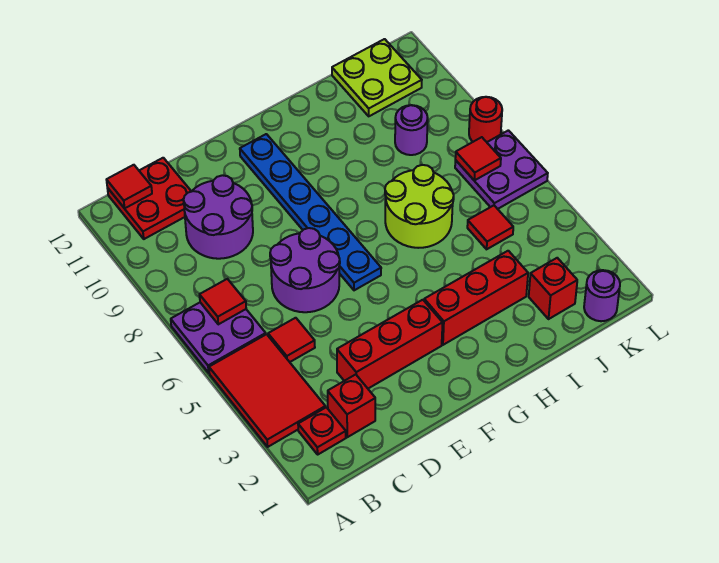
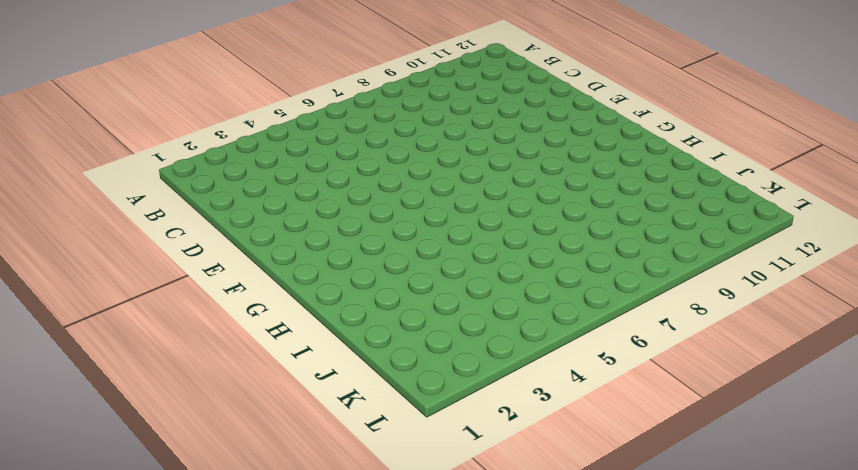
none -> red 2x3 tile [209,334,325,447]
none -> purple 2x2 plate [171,303,266,373]
none -> red 1x1 plate [298,407,346,454]

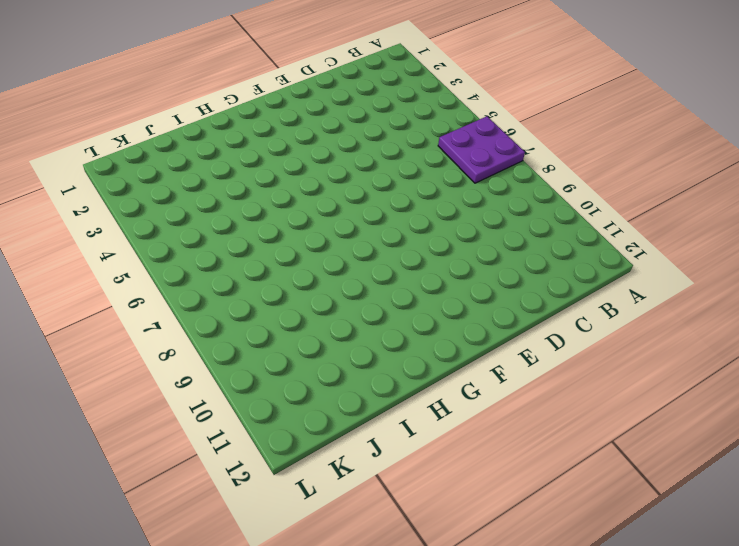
none -> red 2x3 tile [209,334,325,447]
none -> red 1x1 plate [298,407,346,454]
none -> red 2x2 plate [107,158,191,239]

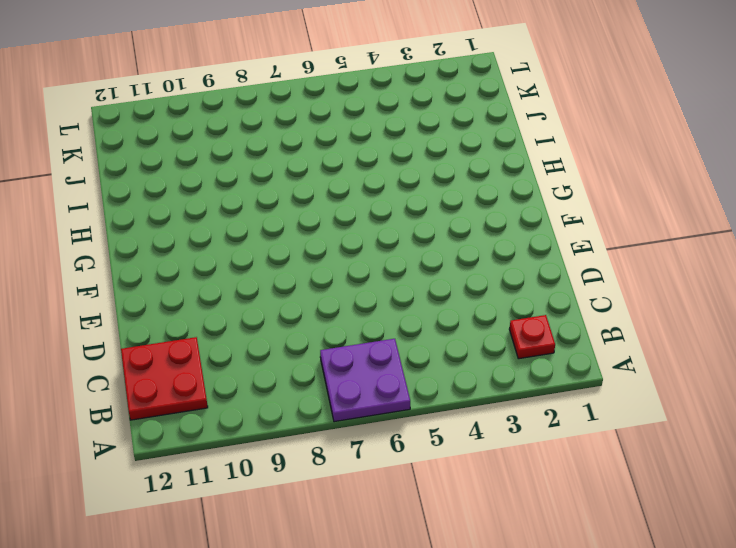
none -> red 2x3 tile [209,334,325,447]
none -> red 1x1 brick [328,374,375,437]
none -> red 1x1 tile [268,318,315,362]

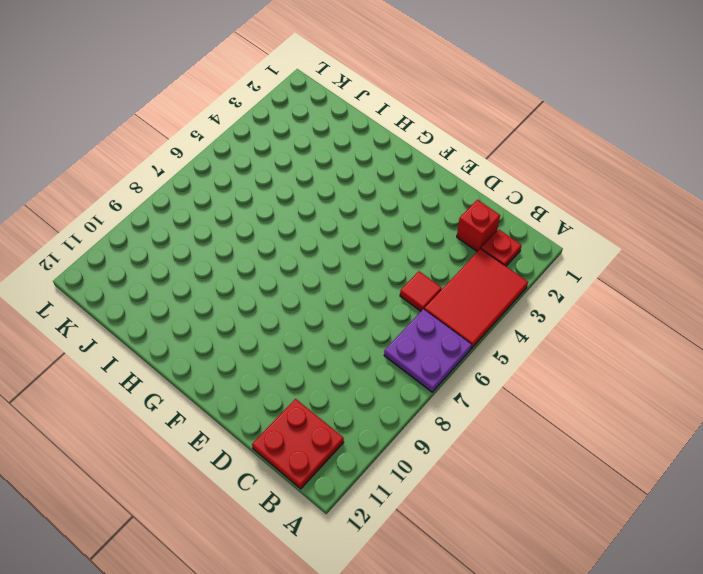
none -> purple 2x2 round brick [183,175,253,259]
none -> red 1x3 brick [337,300,443,389]
none -> purple 2x2 round brick [270,228,340,312]

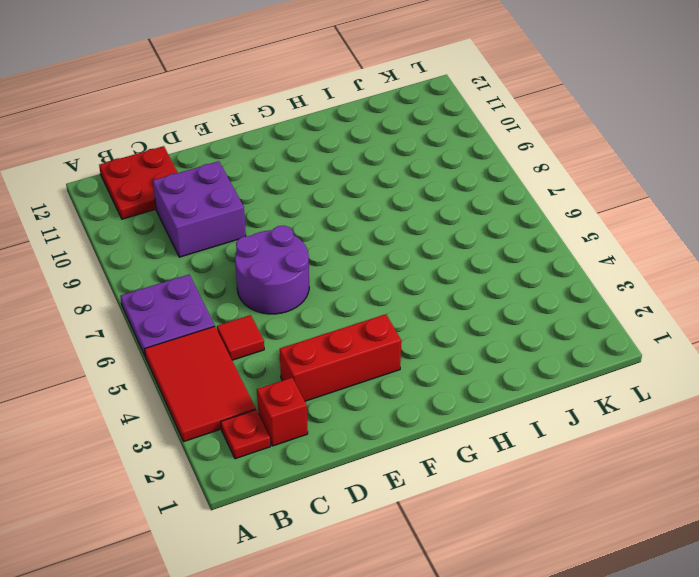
purple 2x2 brick [153,161,246,257] -> purple 2x2 round brick [183,175,253,259]
none -> blue 1x6 plate [240,134,381,290]
none -> red 1x3 brick [424,251,528,345]
none -> lime 2x2 round brick [385,165,454,248]

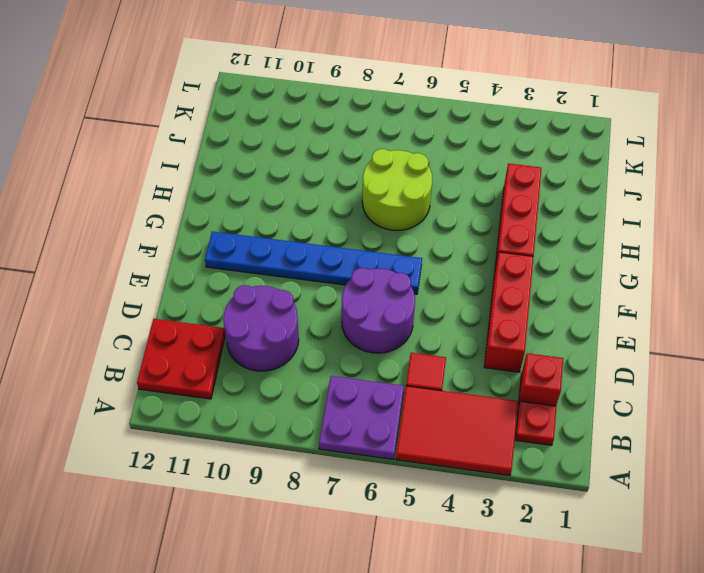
none -> red 1x1 brick [529,258,577,319]
none -> red 1x1 tile [467,205,513,249]
none -> purple 1x1 round brick [395,105,428,155]

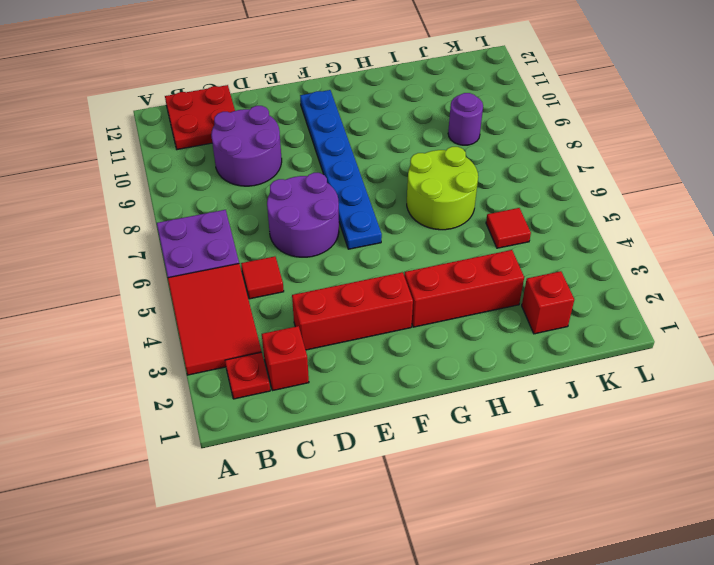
none -> lime 2x2 plate [332,39,422,116]
none -> purple 1x1 round brick [584,270,620,321]
none -> purple 2x2 plate [455,130,548,209]

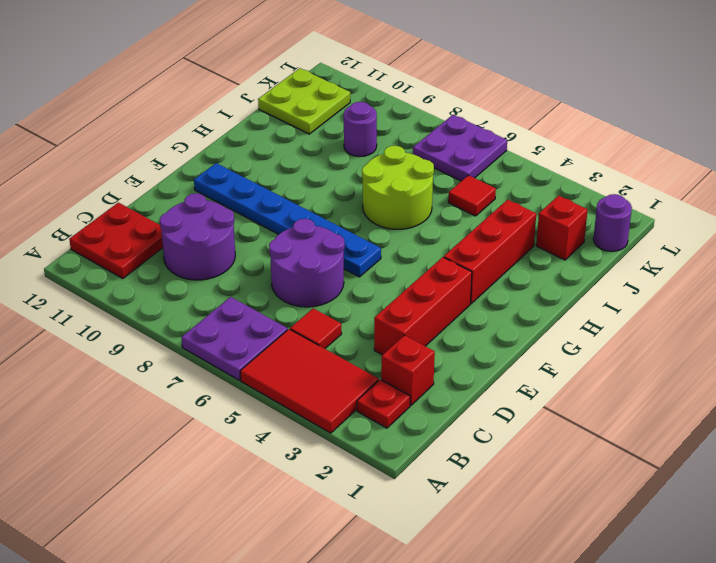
none -> red 1x1 round brick [469,97,502,142]
none -> red 1x1 tile [200,279,246,324]
none -> red 1x1 tile [107,165,152,208]

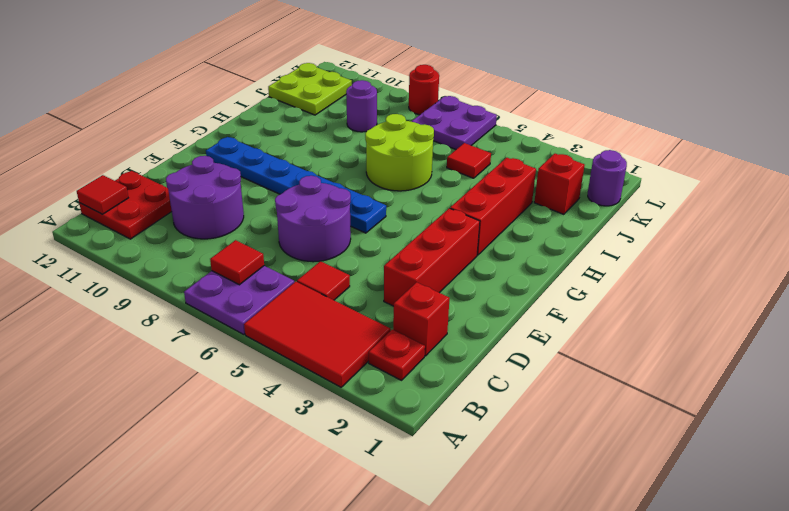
none -> red 1x1 tile [455,137,501,180]

